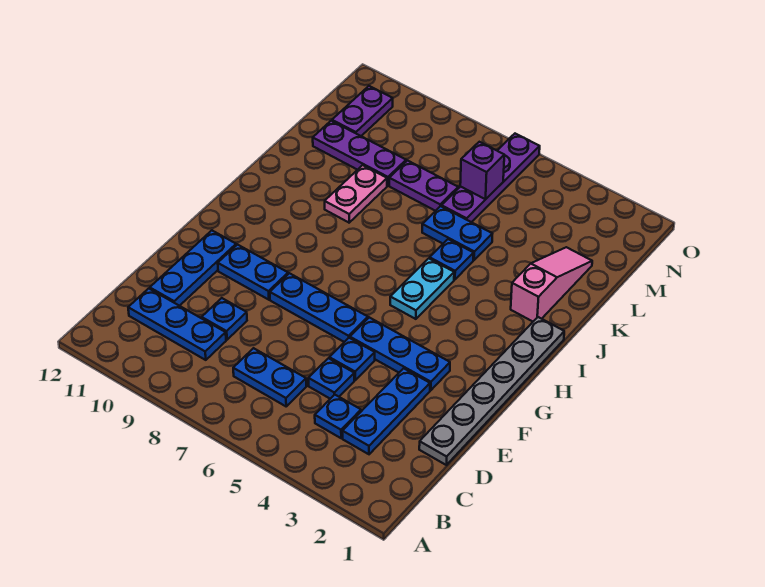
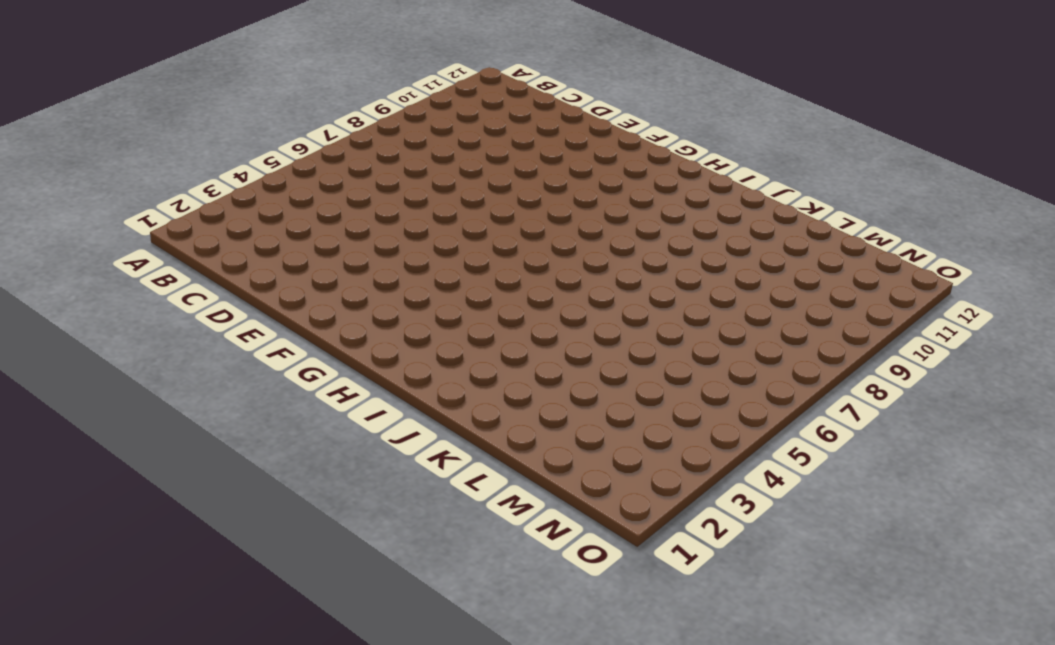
none -> blue 1x3 plate [342,368,430,454]
none -> blue 1x1 plate [315,395,361,438]
none -> blue 1x2 plate [233,348,306,406]

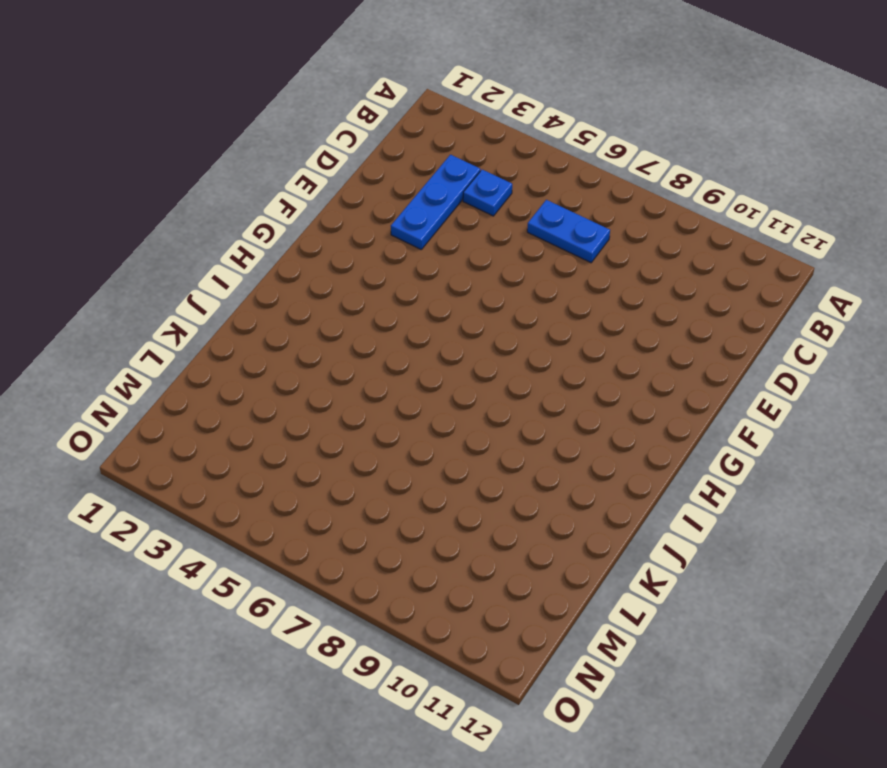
none -> blue 1x3 plate [128,288,226,360]
none -> grey 1x6 plate [419,317,564,465]
none -> blue 1x1 plate [308,358,354,399]

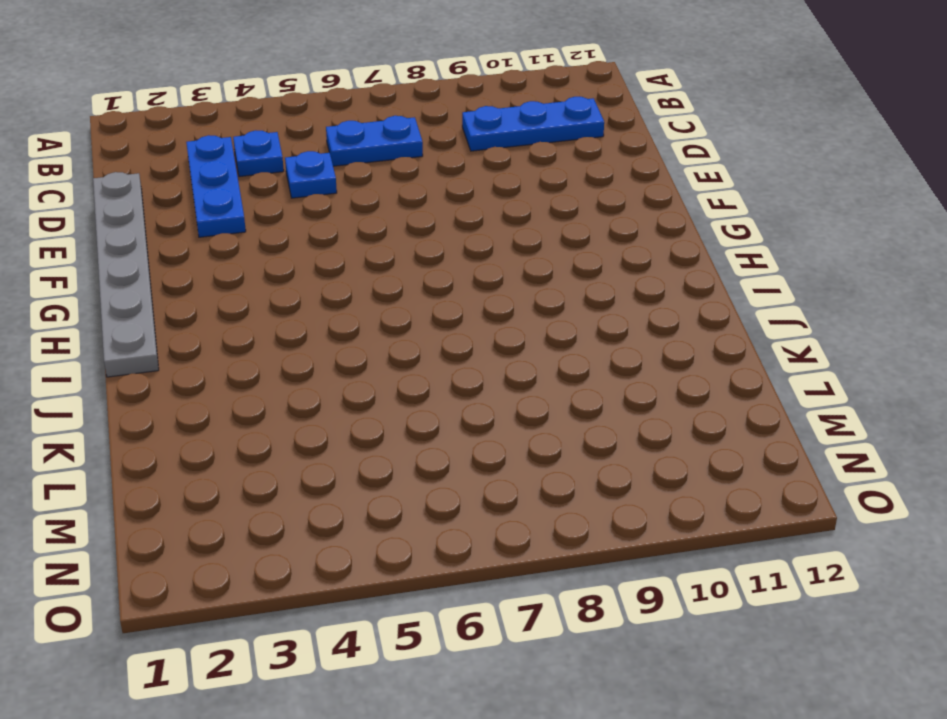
none -> blue 1x1 plate [202,298,247,340]
none -> blue 1x3 plate [150,231,236,306]
none -> blue 1x1 plate [329,338,375,380]

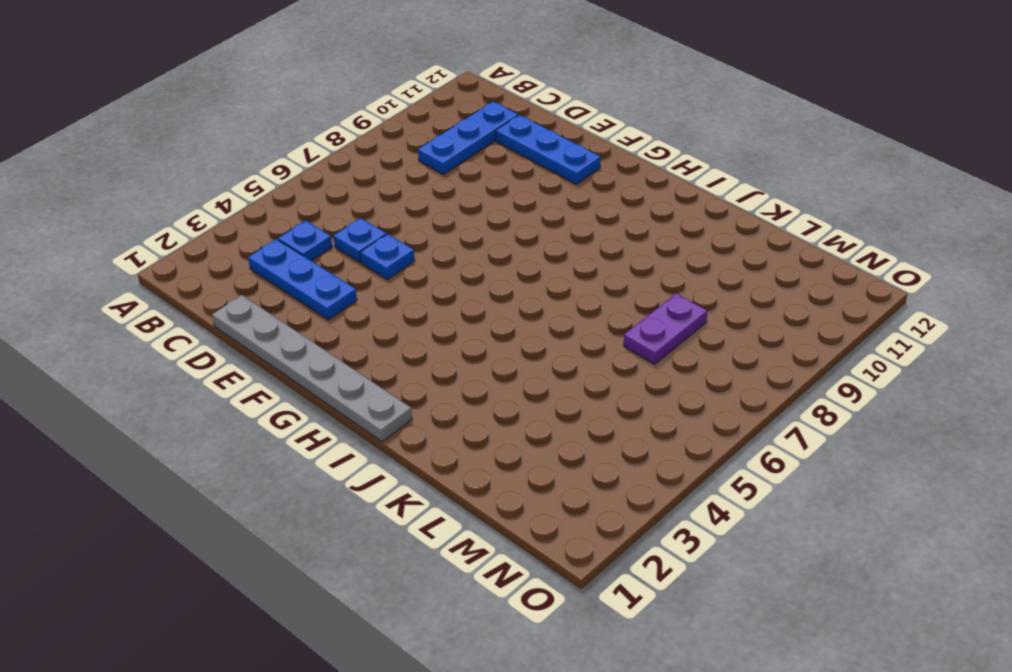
none -> blue 1x2 plate [233,348,306,406]
none -> blue 1x1 plate [202,298,247,340]
none -> blue 1x3 plate [350,317,450,390]

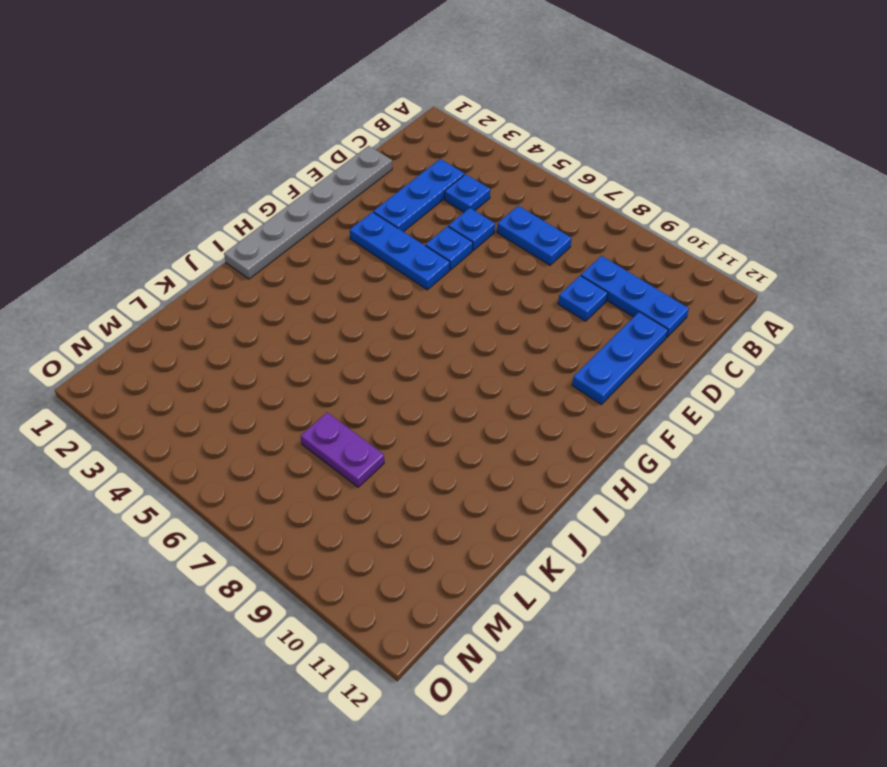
none -> blue 1x3 plate [270,273,368,342]
none -> blue 1x2 plate [218,245,288,300]
none -> cyan 1x2 plate [390,258,454,319]

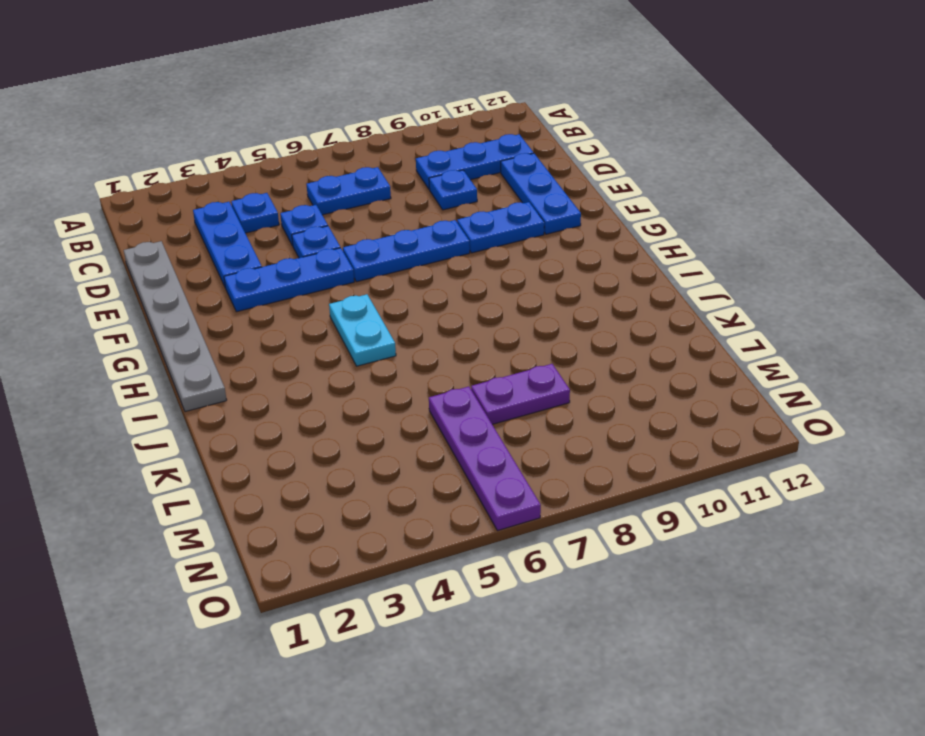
none -> pink 1x3 slope [511,247,592,321]
none -> blue 1x1 plate [430,239,473,280]
none -> pink 1x2 plate [325,165,387,223]

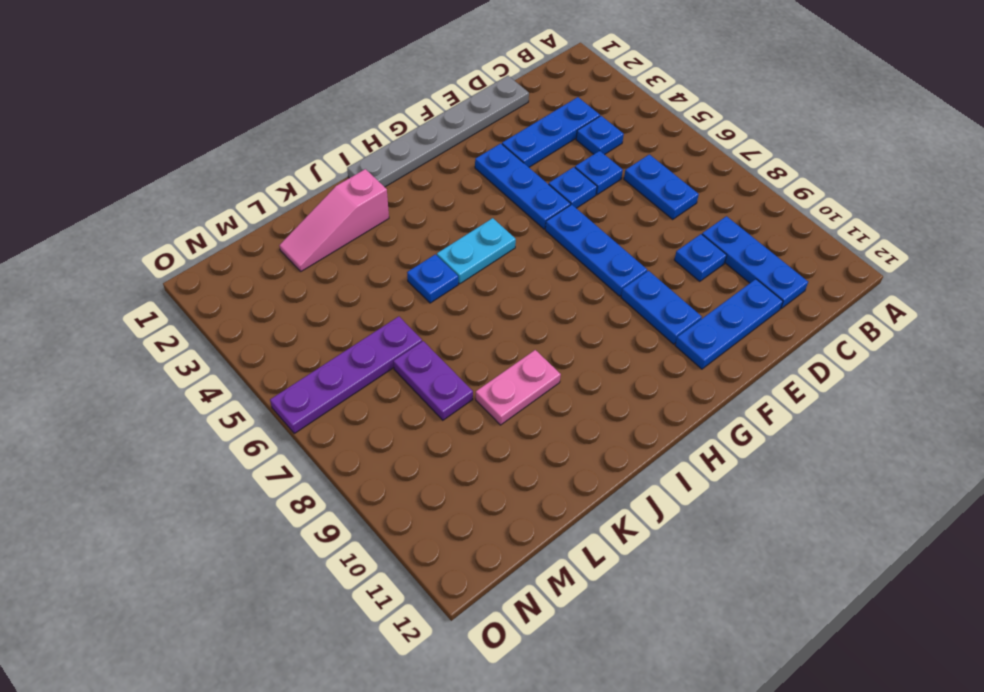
none -> blue 1x2 plate [422,206,492,260]
none -> purple 1x3 plate [313,121,406,186]
none -> purple 1x2 plate [332,86,393,136]

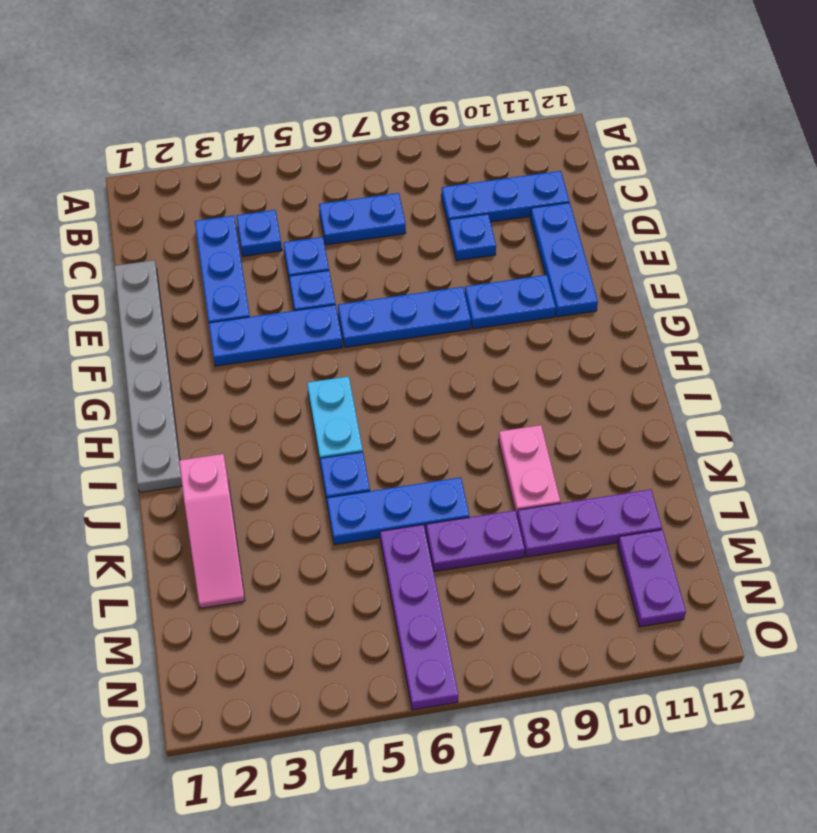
blue 1x3 plate [327,477,469,545] -> blue 1x2 plate [422,206,492,260]
none -> purple 1x1 brick [460,142,504,199]

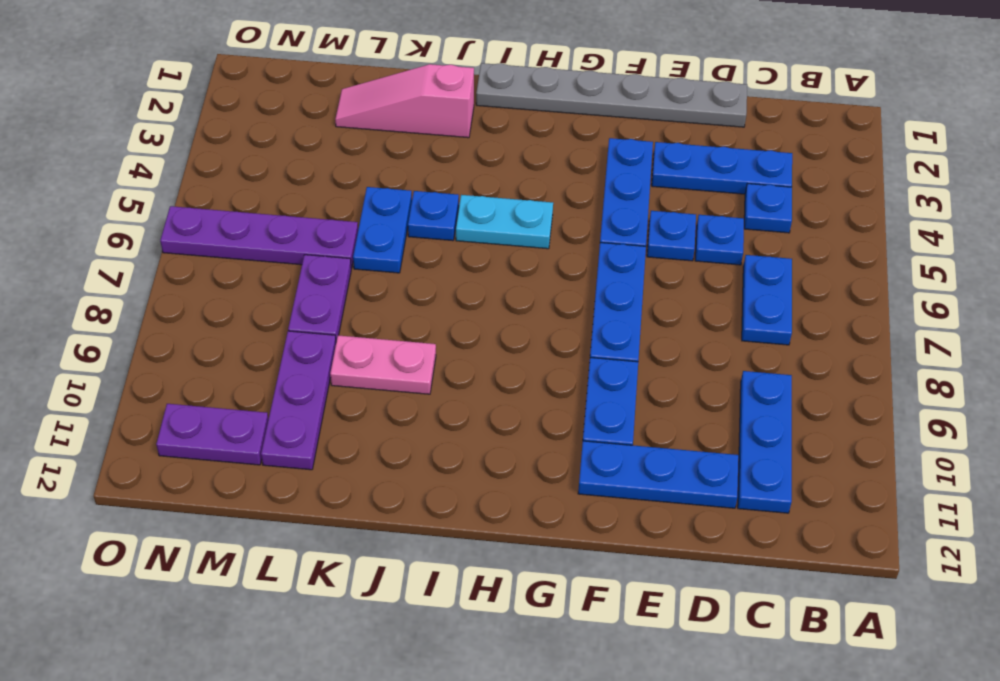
none -> blue 1x1 plate [202,298,247,340]
none -> purple 1x1 brick [460,142,504,199]

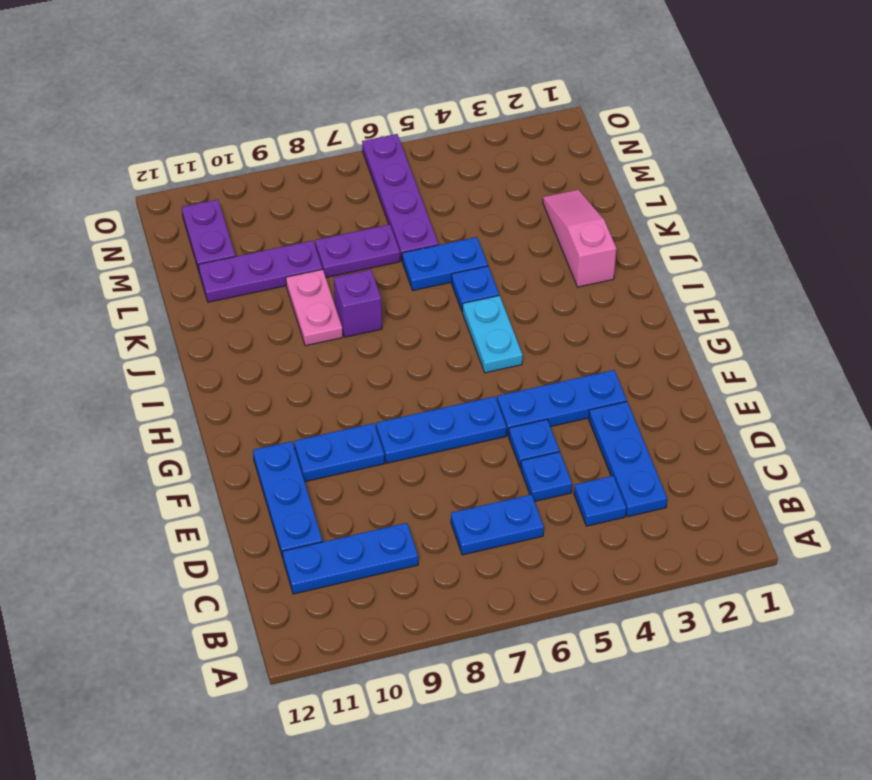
purple 1x1 brick [334,270,382,337] -> purple 1x1 brick moved to [460,142,504,199]
none -> grey 1x6 plate [419,317,564,465]
none -> blue 1x1 plate [202,298,247,340]

